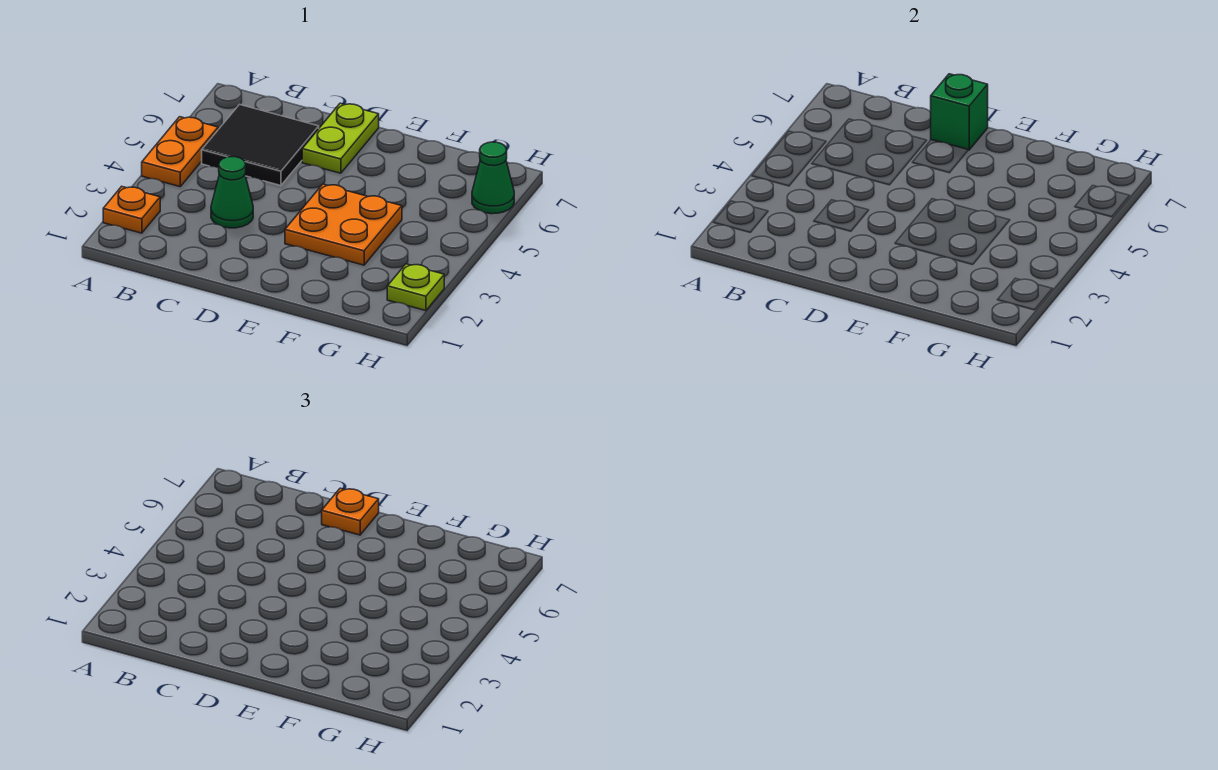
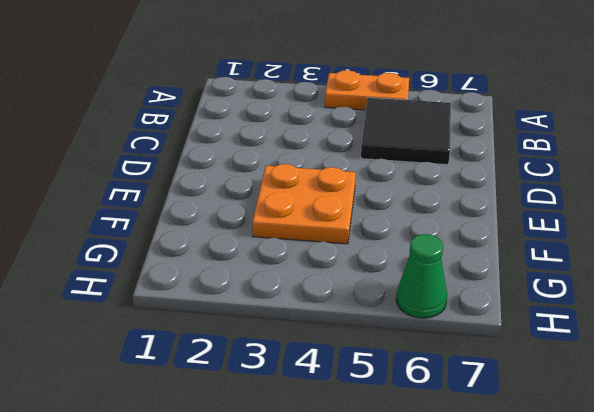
none -> orange 1x1 plate [103,186,160,233]
none -> green 1x1 cone [211,157,253,228]

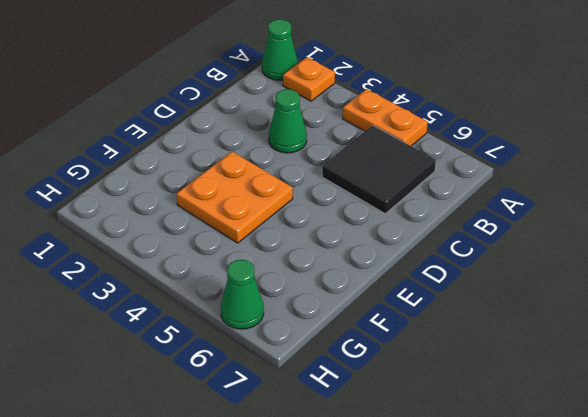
green 1x1 cone [262,20,298,80] -> none
none -> lime 1x2 plate [302,103,379,173]
none -> lime 1x1 plate [387,264,444,311]

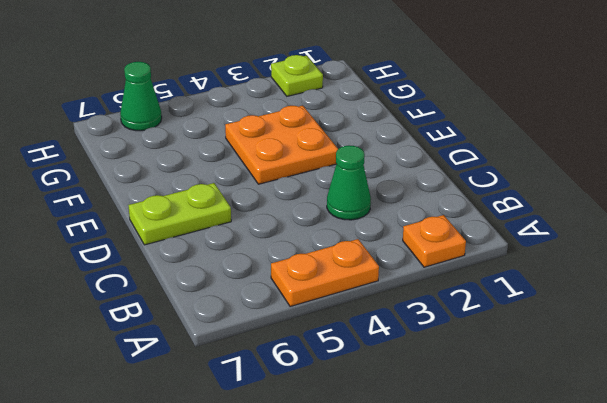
none -> black 2x2 tile [202,104,319,186]
none -> green 1x1 brick [931,74,988,150]

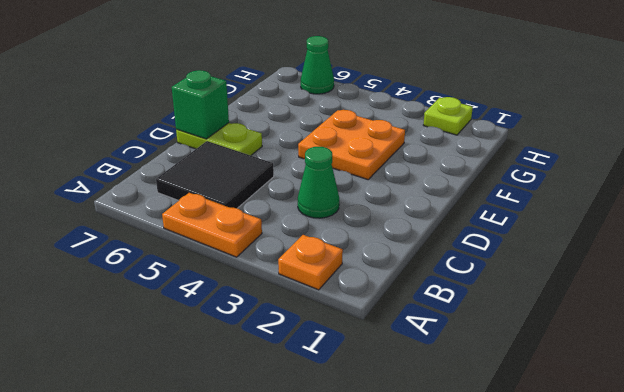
none -> orange 1x1 plate [322,488,379,535]

